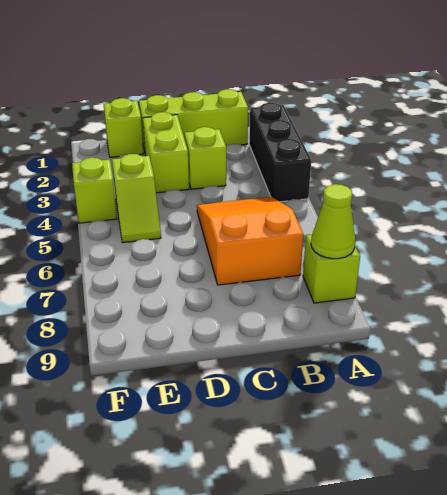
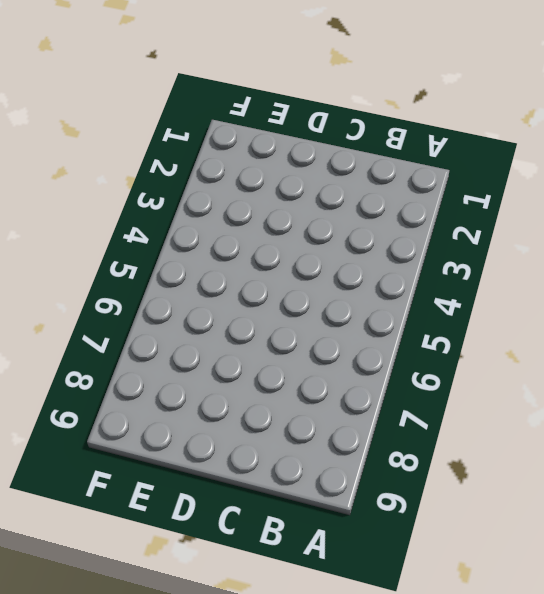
none -> black 1x3 brick [249,103,311,202]
none -> lime 1x1 brick [303,235,360,303]

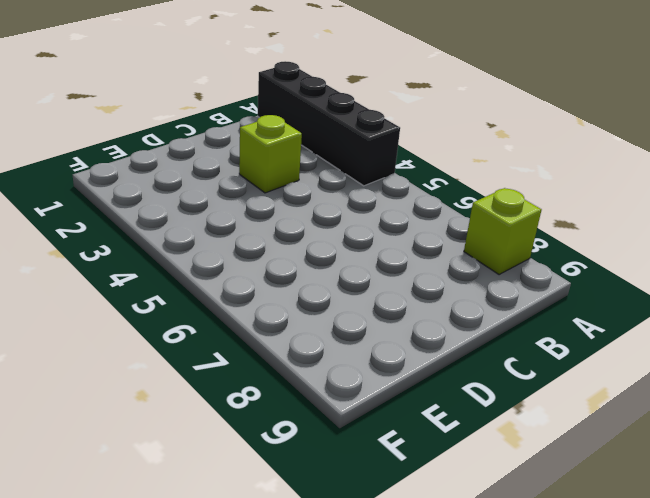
black 1x4 brick [258,61,400,186] -> black 1x3 brick [249,103,311,202]
none -> lime 1x3 brick [139,89,248,151]
none -> orange 2x3 slope [197,197,303,285]

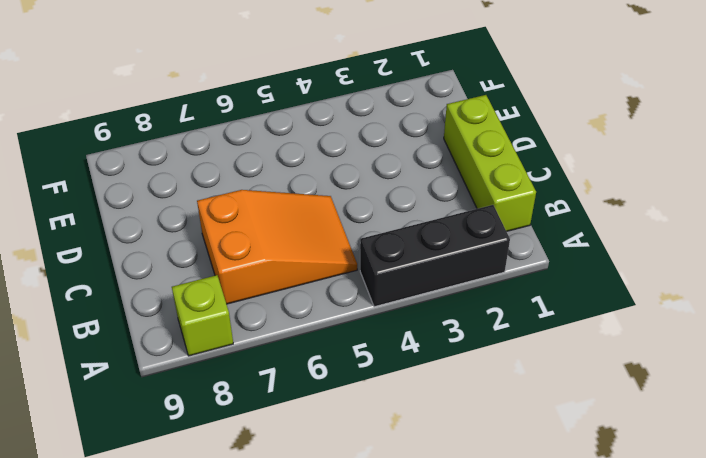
none -> lime 1x1 brick [184,127,226,189]
none -> lime 1x2 brick [143,112,189,193]

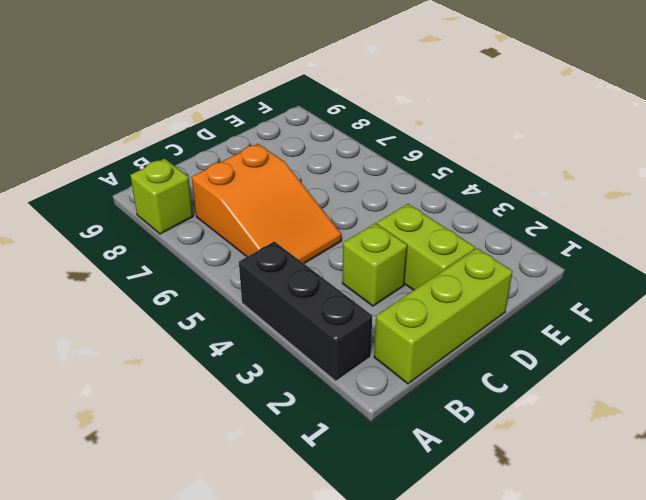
none -> lime 1x1 brick [104,98,143,157]
none -> lime 1x2 slope [112,154,161,242]

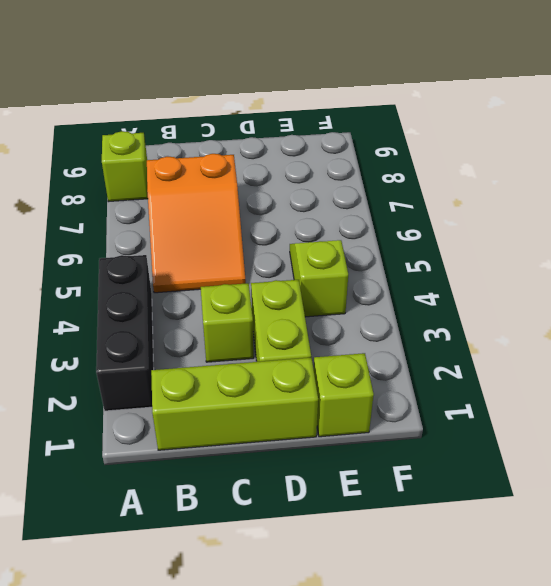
none -> lime 1x1 brick [72,158,117,223]
none -> lime 1x1 cone [311,184,356,259]

